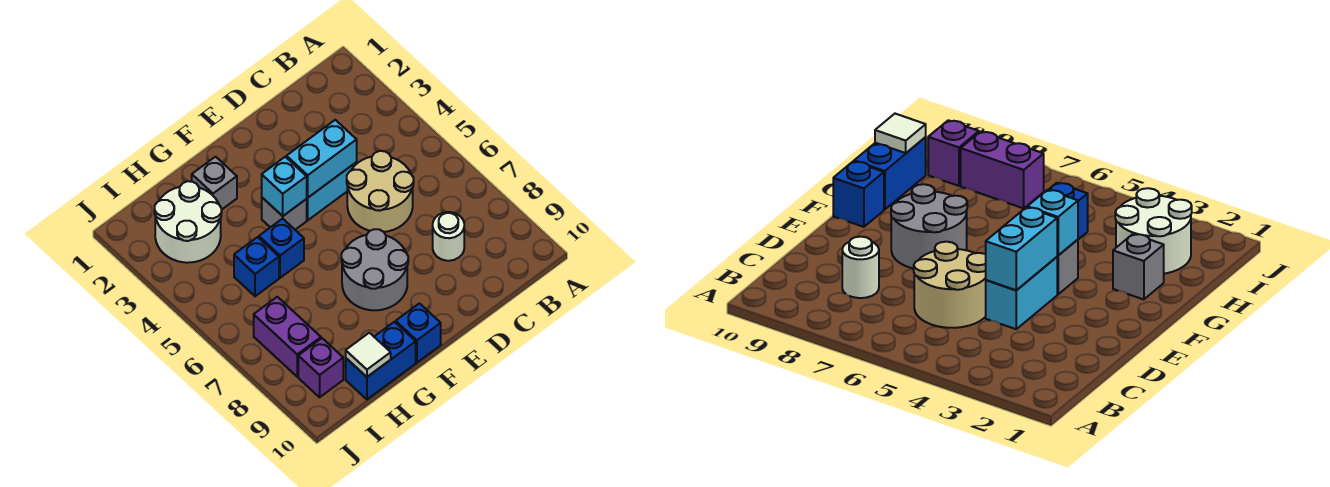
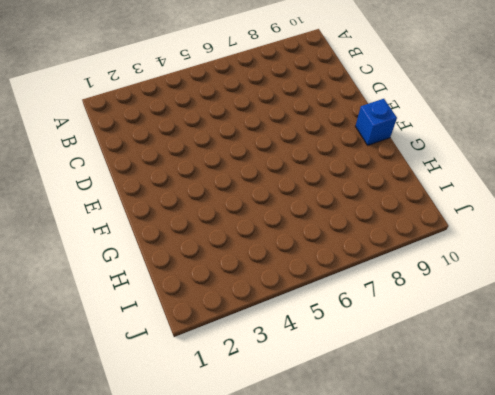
none -> tan 2x2 round brick [347,151,414,232]
none -> white 1x1 round brick [433,212,464,261]
none -> cyan 1x2 brick [307,162,357,220]

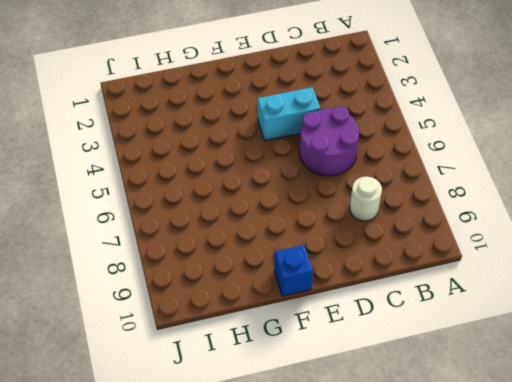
purple 2x2 round brick [299,106,359,176] -> tan 2x2 round brick [347,151,414,232]
none -> grey 2x2 round brick [341,229,408,310]
none -> grey 1x1 brick [262,198,307,230]
none -> grey 1x1 brick [192,157,237,209]

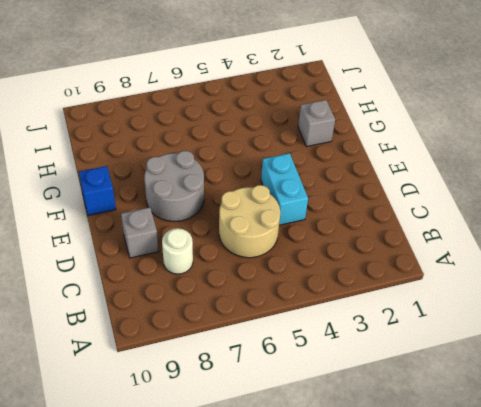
grey 1x1 brick [121,207,159,258] -> grey 1x1 brick moved to [262,198,307,230]
none -> blue 1x1 brick [259,219,304,278]
none -> blue 1x2 brick [346,322,416,399]
none -> white 2x2 round brick [154,181,222,263]

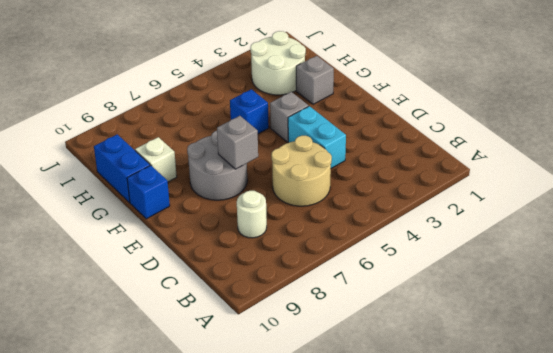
grey 1x1 brick [217,116,258,169] -> none
white 1x1 brick [135,137,177,182] -> none
none -> blue 1x1 brick [234,237,279,296]
none -> purple 1x2 brick [254,297,321,377]
none -> purple 1x1 brick [298,338,343,397]

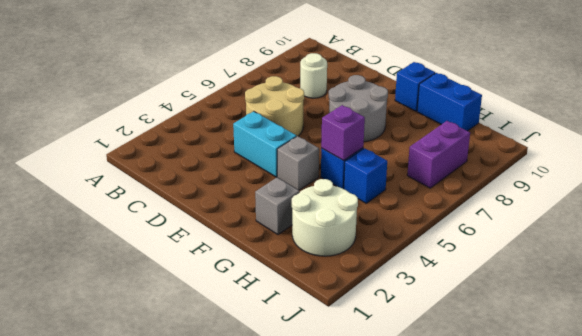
purple 1x1 brick [321,105,365,160] -> purple 1x1 brick moved to [298,338,343,397]
none -> cyan 1x2 brick [287,120,357,198]
none -> cyan 1x1 brick [262,157,307,216]
none -> white 1x1 tile [346,333,391,377]

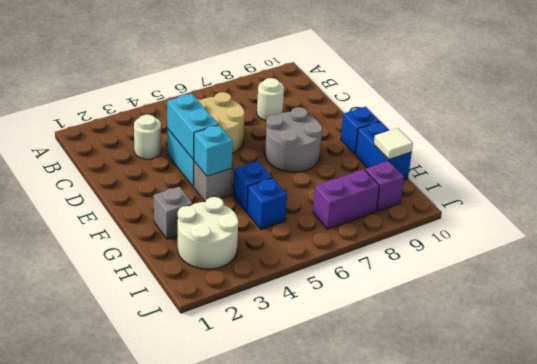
white 1x1 round brick [134,115,161,159] -> none

